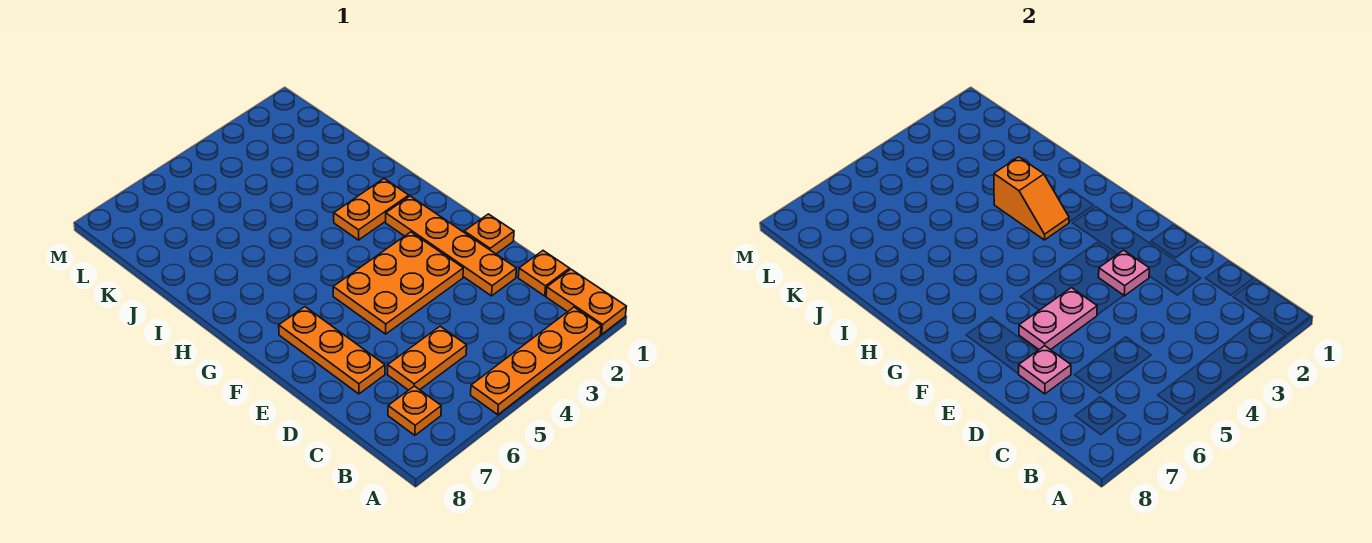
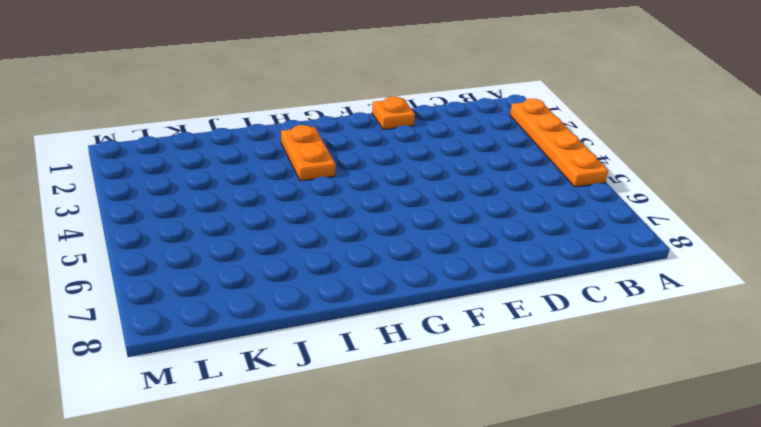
none -> orange 1x2 plate [546,269,626,335]
none -> orange 1x1 plate [388,386,441,435]
none -> orange 1x1 plate [518,251,570,296]

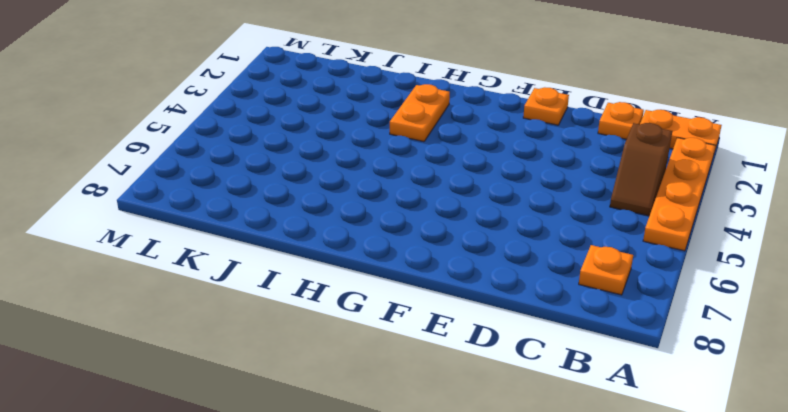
brown 1x2 slope [610,123,672,216] -> none
none -> orange 1x2 plate [387,326,467,390]
none -> orange 1x4 plate [386,196,516,296]
none -> orange 1x3 plate [279,307,385,394]

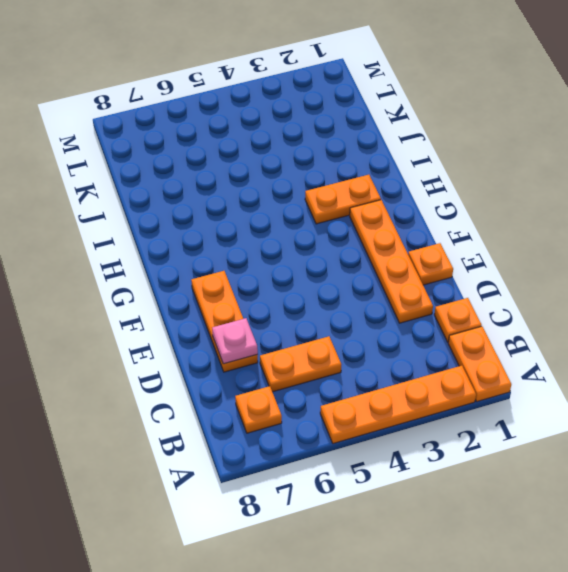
none -> orange 2x3 plate [333,232,463,334]
none -> pink 1x1 plate [1099,250,1149,296]
none -> pink 1x2 plate [1019,288,1097,350]

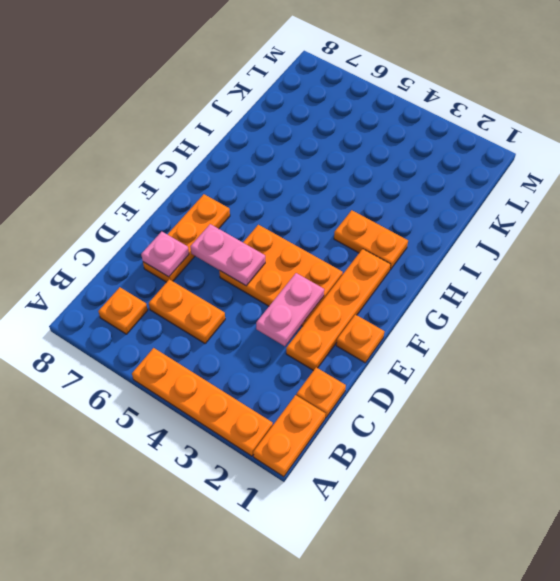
pink 1x2 plate [256,273,324,346] -> pink 1x1 plate [1099,250,1149,296]
none -> orange 1x2 slope [994,157,1069,240]

